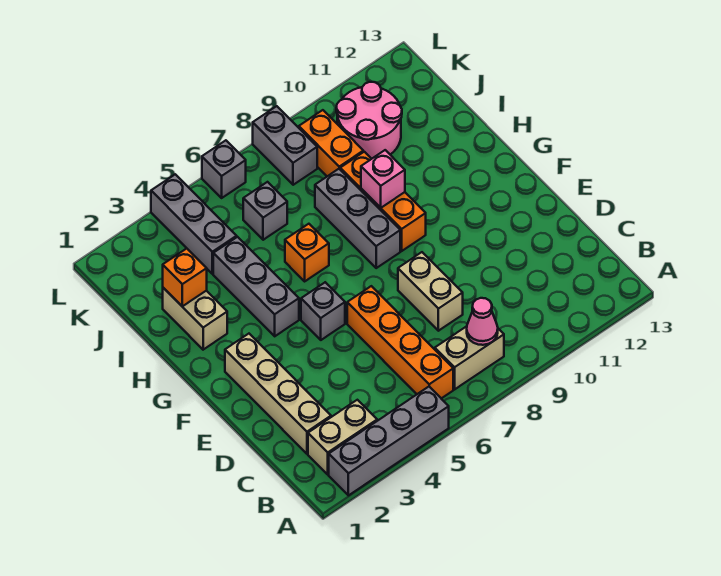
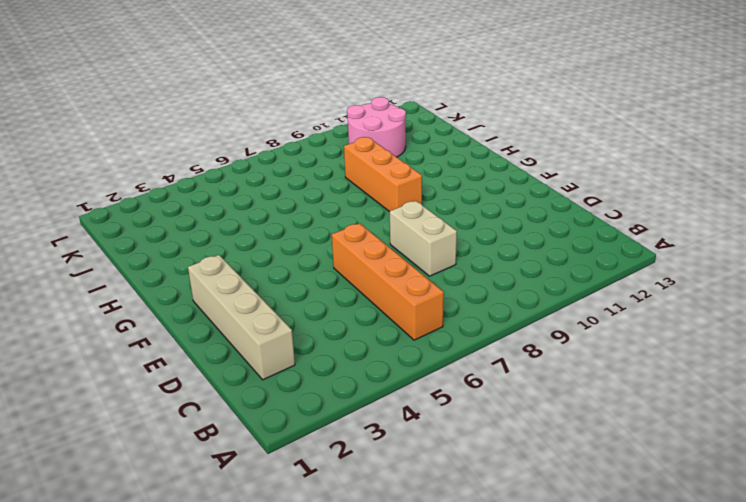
none -> grey 1x4 brick [329,387,449,495]
none -> tan 1x2 brick [308,400,377,474]
none -> tan 1x2 brick [435,326,504,389]

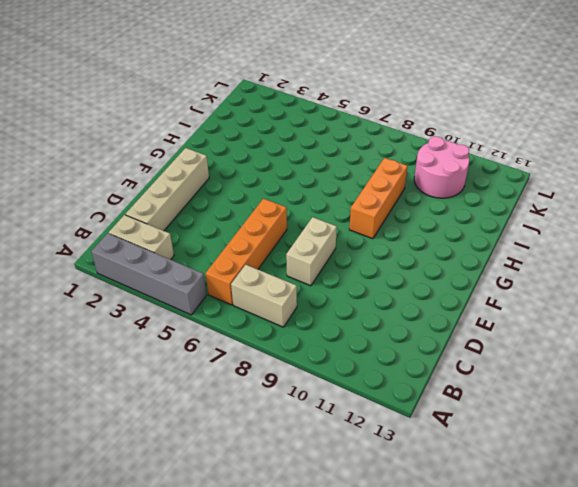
none -> grey 1x1 brick [301,282,345,340]
none -> grey 1x3 brick [213,237,299,336]
none -> grey 1x3 brick [315,169,400,268]

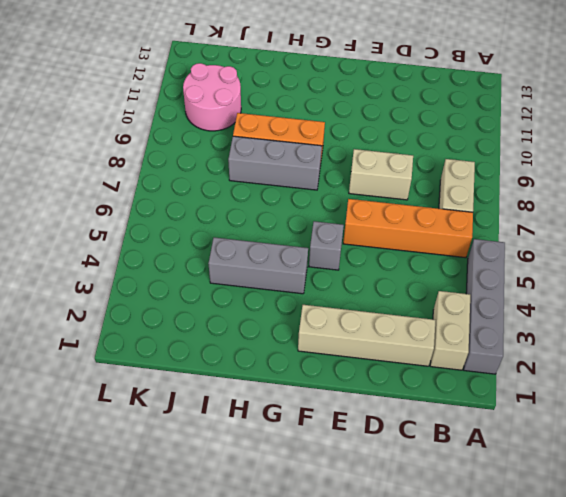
none -> tan 1x2 brick [163,288,227,350]
none -> orange 1x1 brick [285,224,329,281]
none -> grey 1x3 brick [151,174,237,274]

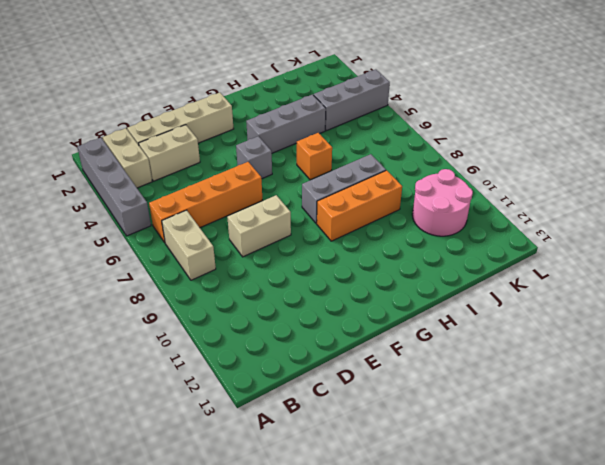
tan 1x2 brick [139,125,200,181] -> tan 1x2 brick moved to [163,288,227,350]
none -> grey 1x1 brick [243,182,287,240]
none -> orange 1x2 brick [299,110,363,176]
none -> grey 1x2 brick [253,106,317,185]

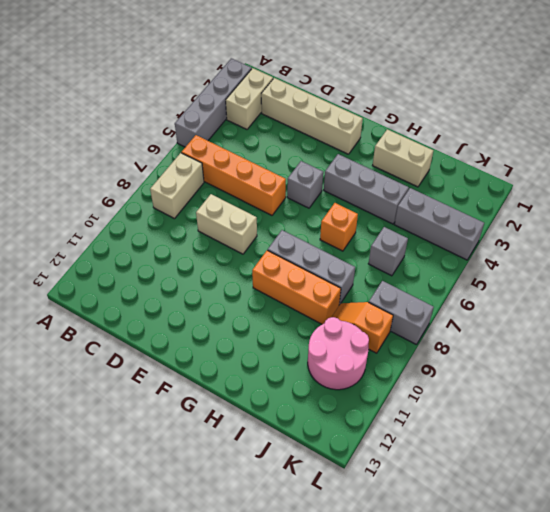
orange 1x2 slope [332,302,393,353] -> orange 1x2 brick [299,110,363,176]
none -> grey 1x1 brick [202,140,246,198]
none -> pink 1x1 cone [467,298,498,345]
none -> pink 1x1 brick [361,150,405,208]

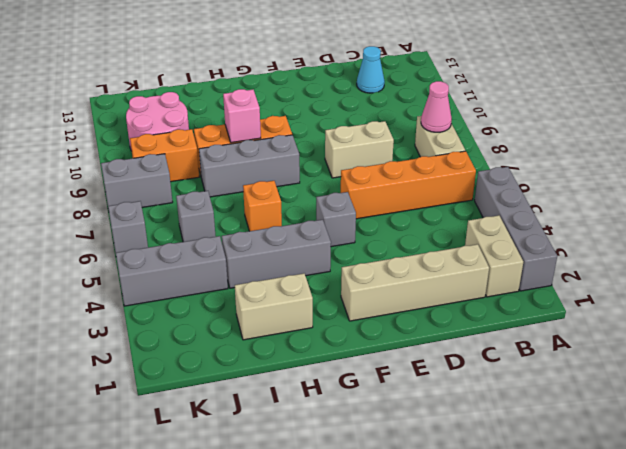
cyan 1x1 cone [357,46,385,93] -> none
none -> orange 1x1 brick [163,248,207,306]

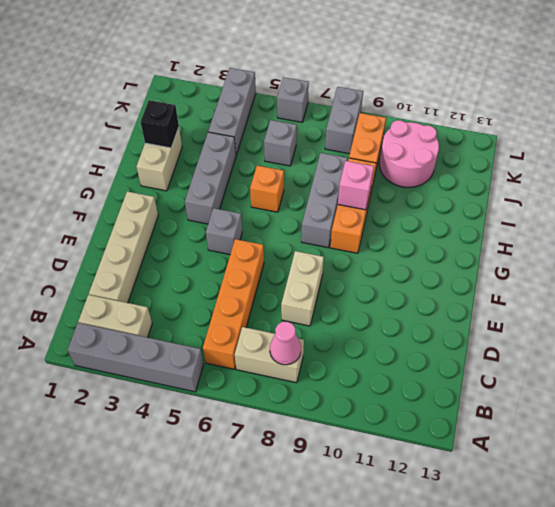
black 1x1 brick [140,100,179,148] -> orange 1x1 brick [163,248,207,306]

